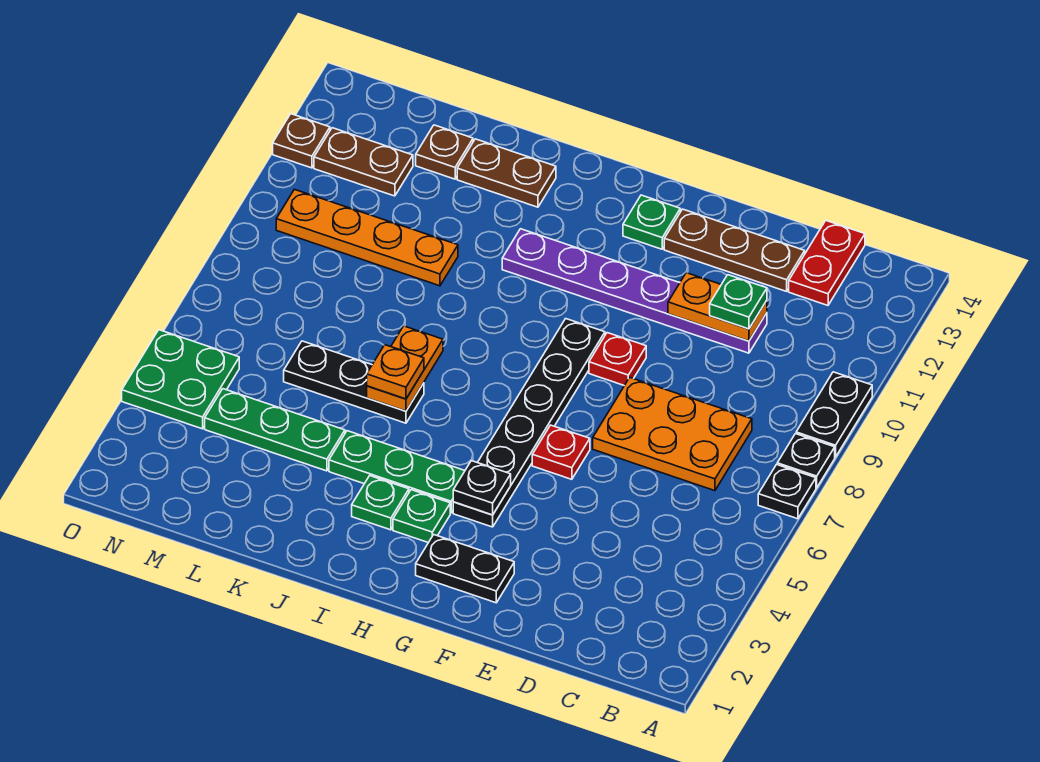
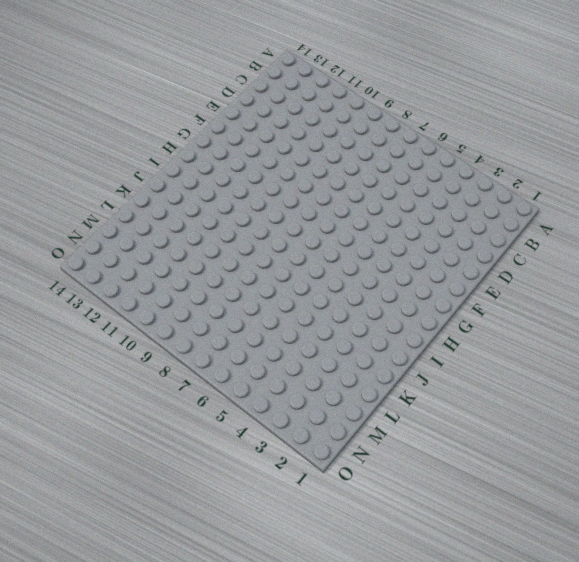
none -> black 1x1 plate [758,464,816,519]
none -> black 1x1 plate [777,434,835,488]
none -> black 1x2 plate [796,372,872,457]

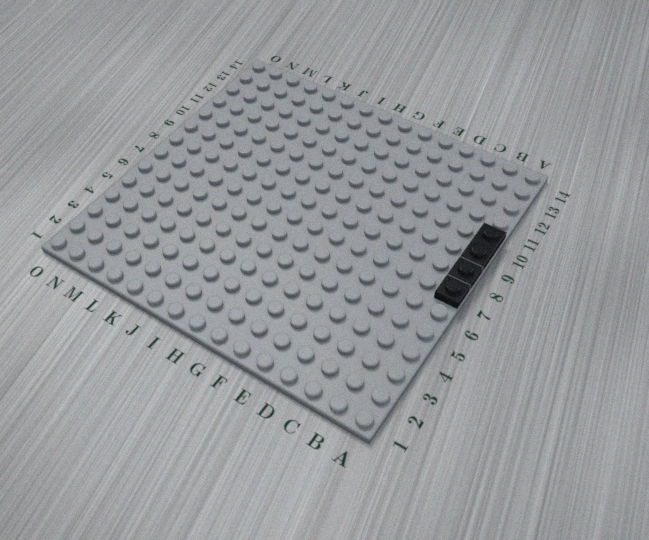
none -> orange 2x3 plate [593,378,752,491]
none -> red 1x2 plate [789,221,865,305]
none -> purple 1x6 plate [502,229,767,353]

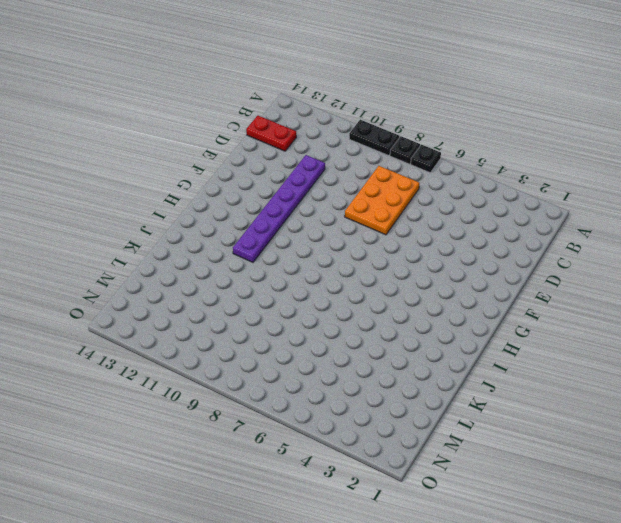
none -> brown 1x3 plate [664,209,805,291]
none -> black 1x2 plate [416,535,514,603]
none -> red 1x1 plate [532,425,590,479]

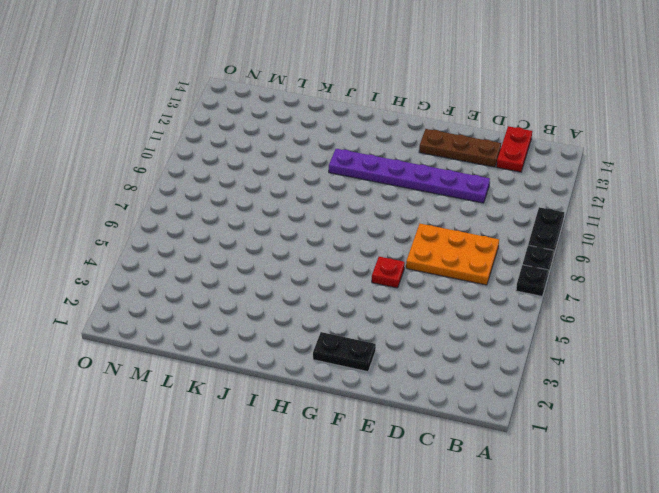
none -> red 1x1 plate [589,333,646,386]
none -> black 1x6 plate [453,319,605,527]
none -> green 1x1 plate [623,195,680,249]

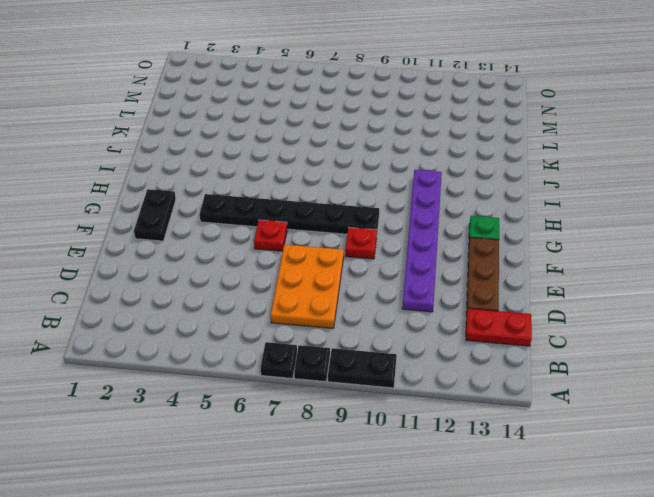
none -> green 1x1 plate [393,490,450,543]
none -> green 1x3 plate [329,431,465,513]
none -> green 1x1 plate [352,476,409,530]

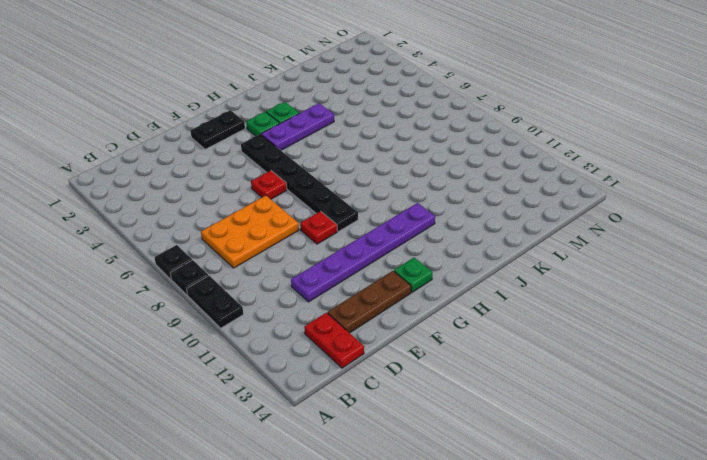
purple 1x3 plate [261,103,334,150] -> green 1x3 plate [329,431,465,513]
none -> black 1x3 plate [284,341,424,423]
none -> brown 1x2 plate [457,139,556,207]
none -> green 1x3 plate [205,389,345,471]

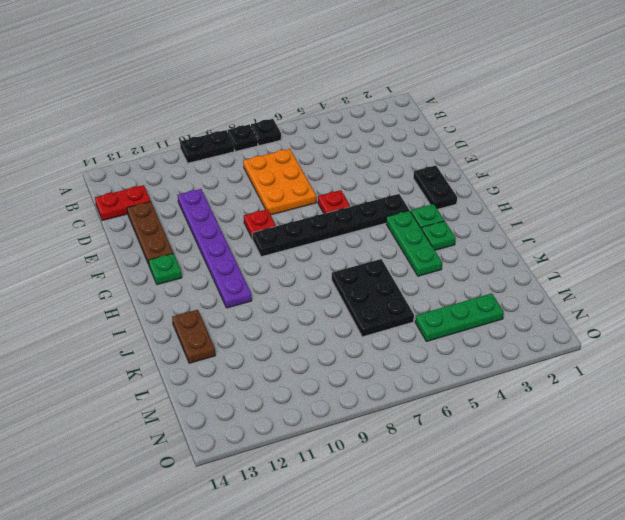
black 2x3 plate [332,259,414,337] -> black 1x3 plate [284,341,424,423]
green 1x3 plate [415,293,504,342] -> green 1x3 plate turned to [205,389,345,471]
none -> orange 1x4 plate [276,189,458,286]
none -> brown 1x1 plate [416,125,473,179]
none -> brown 1x2 plate [314,128,413,196]

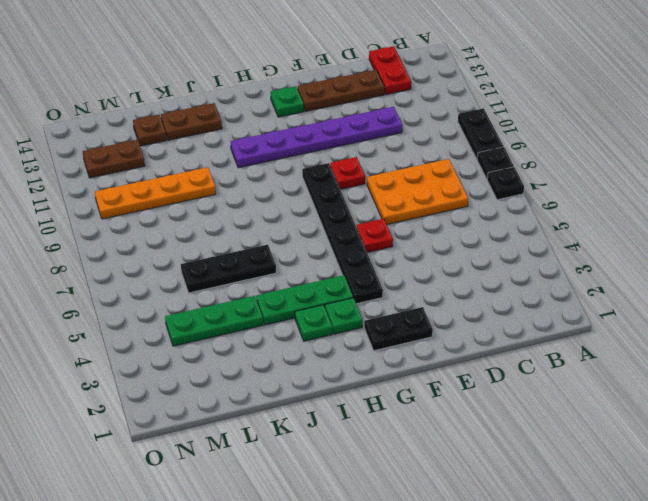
none -> green 2x2 plate [122,330,239,429]
none -> brown 1x1 plate [273,114,330,168]
none -> orange 1x2 plate [668,273,767,341]

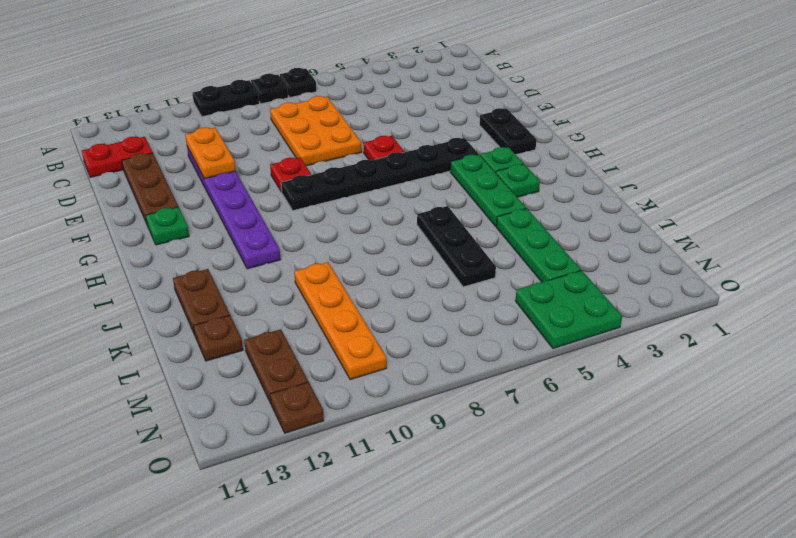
none -> black 1x1 plate [453,461,511,515]
none -> orange 1x2 plate [367,326,443,411]
none -> green 1x1 plate [710,275,767,329]

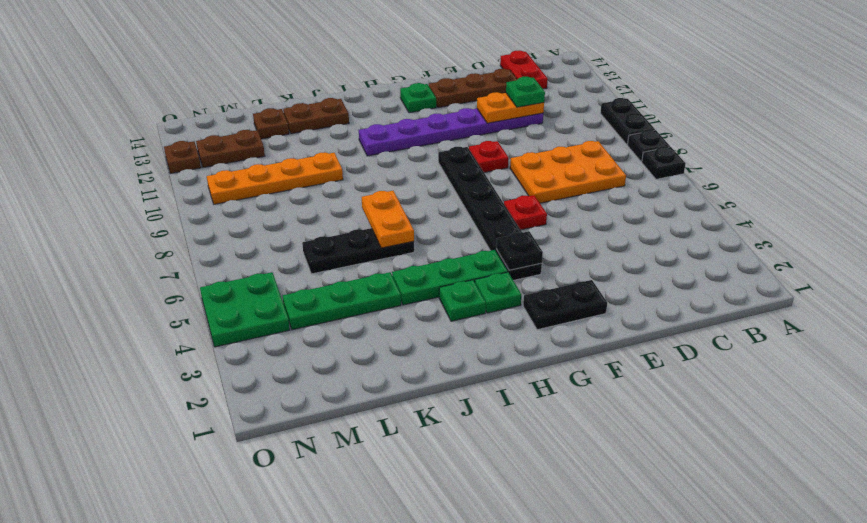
none -> orange 1x1 plate [367,345,424,399]

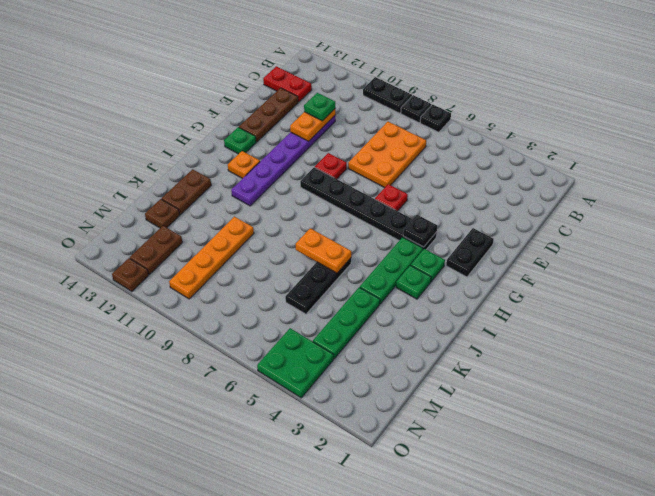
orange 1x1 plate [228,151,260,179] -> orange 1x1 plate moved to [367,345,424,399]

